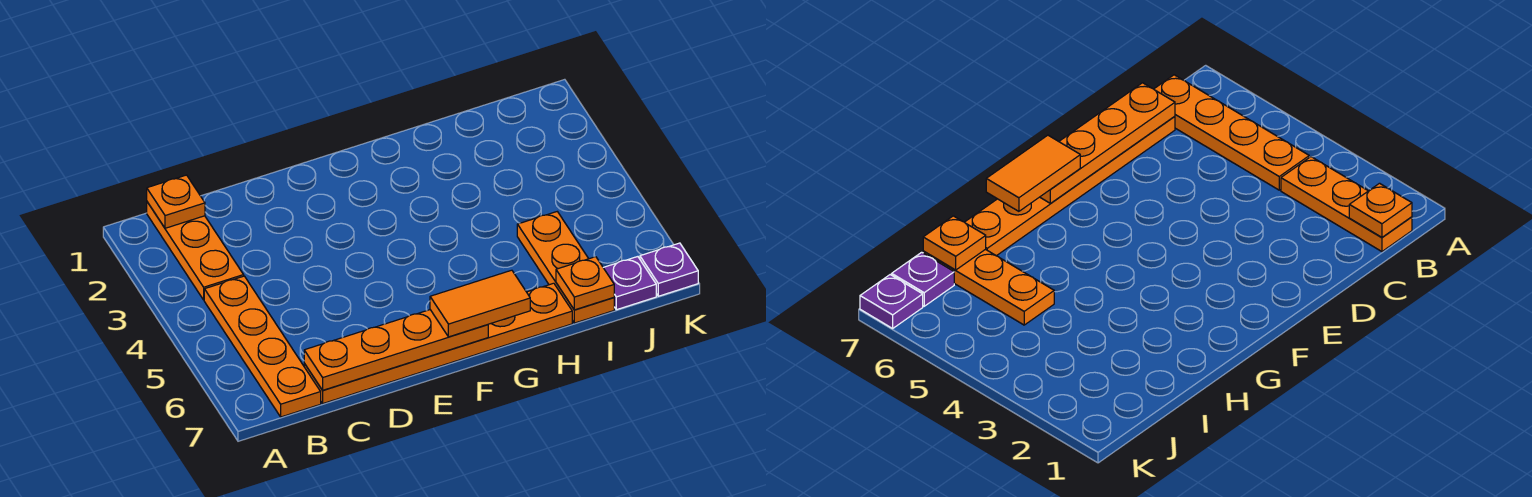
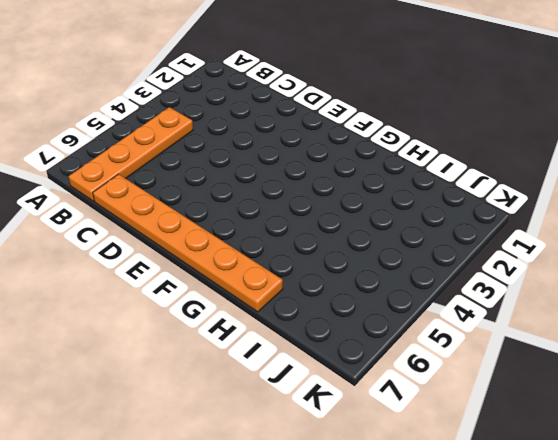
none -> orange 1x3 plate [147,202,244,300]
none -> orange 1x3 plate [517,212,614,323]

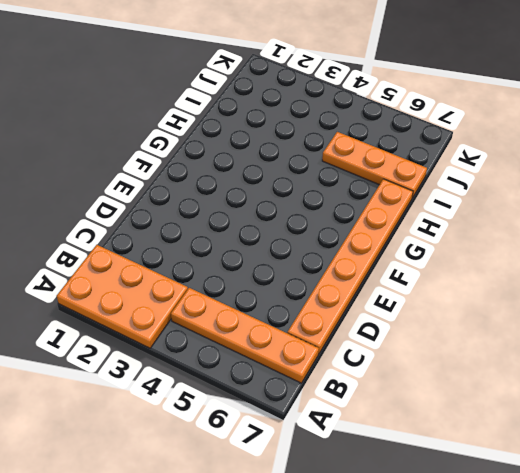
orange 2x3 plate [57,245,188,348] -> orange 1x3 plate [147,202,244,300]
none -> purple 1x1 plate [603,257,656,310]
none -> purple 1x1 plate [640,243,698,296]

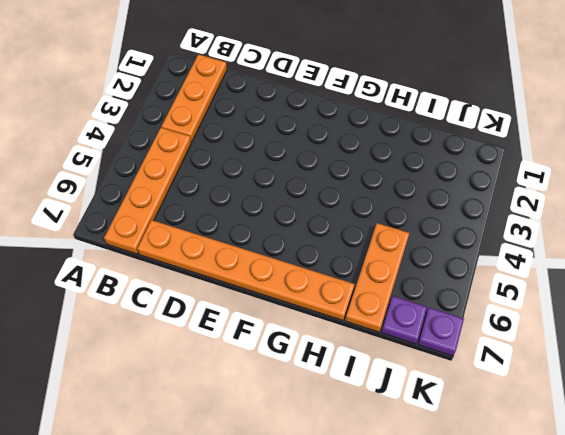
none -> orange 1x1 plate [147,175,205,228]
none -> orange 1x4 plate [304,310,488,390]

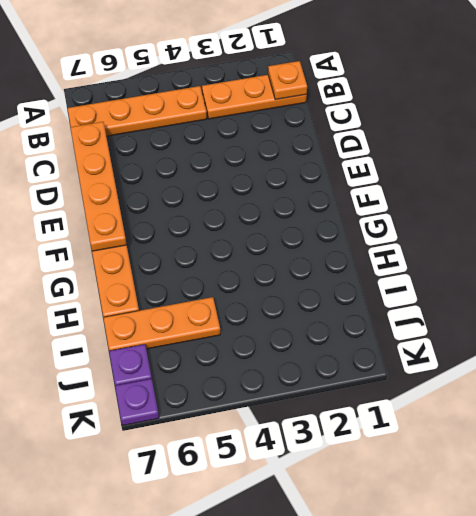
none -> orange 1x1 plate [556,257,614,310]
none -> orange 1x2 tile [430,270,530,337]

